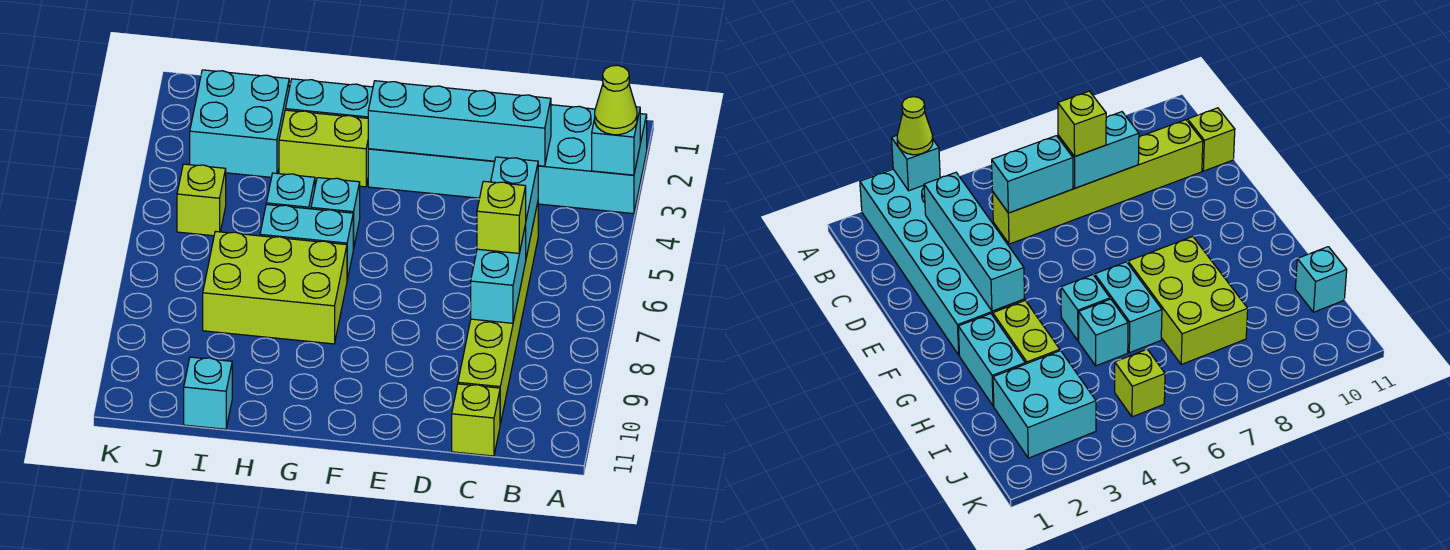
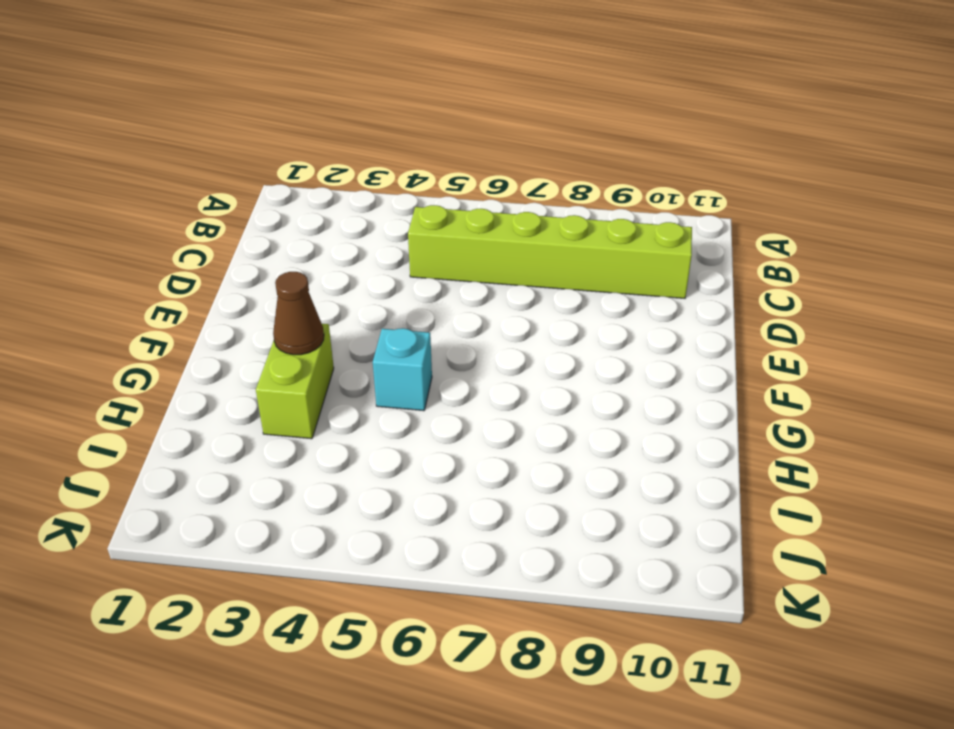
brown 1x1 cone [273,272,324,355] -> none
none -> cyan 2x6 brick [368,105,647,214]
none -> lime 1x1 brick [452,384,500,456]
none -> cyan 1x2 brick [285,79,373,118]

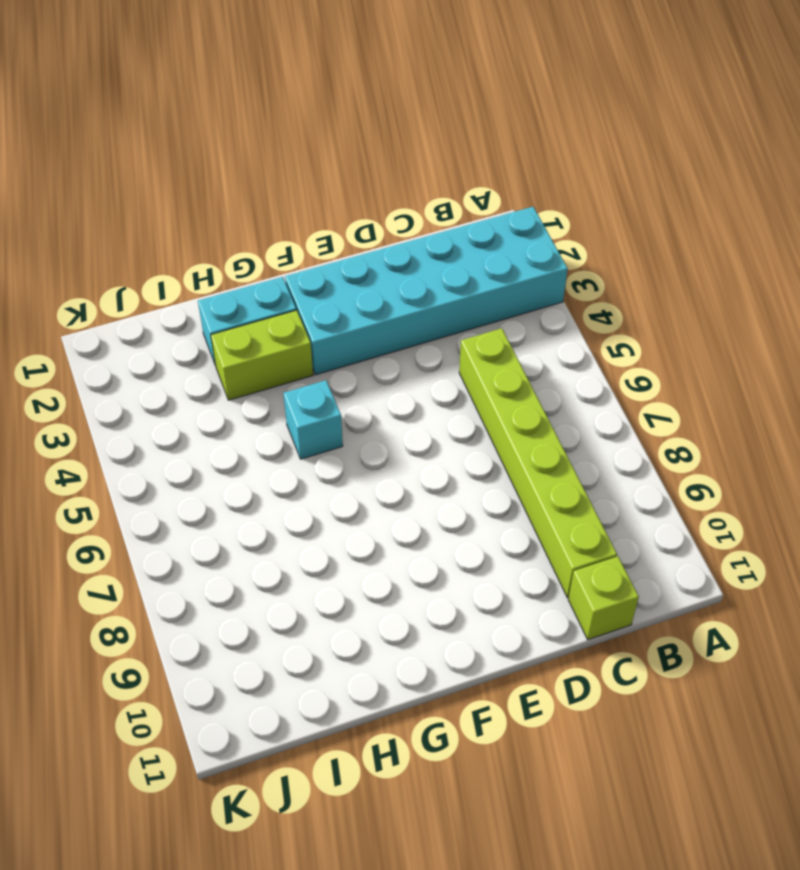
none -> cyan 1x2 brick [260,205,353,279]
none -> lime 2x3 brick [203,231,347,344]
none -> cyan 1x1 brick [266,173,315,209]

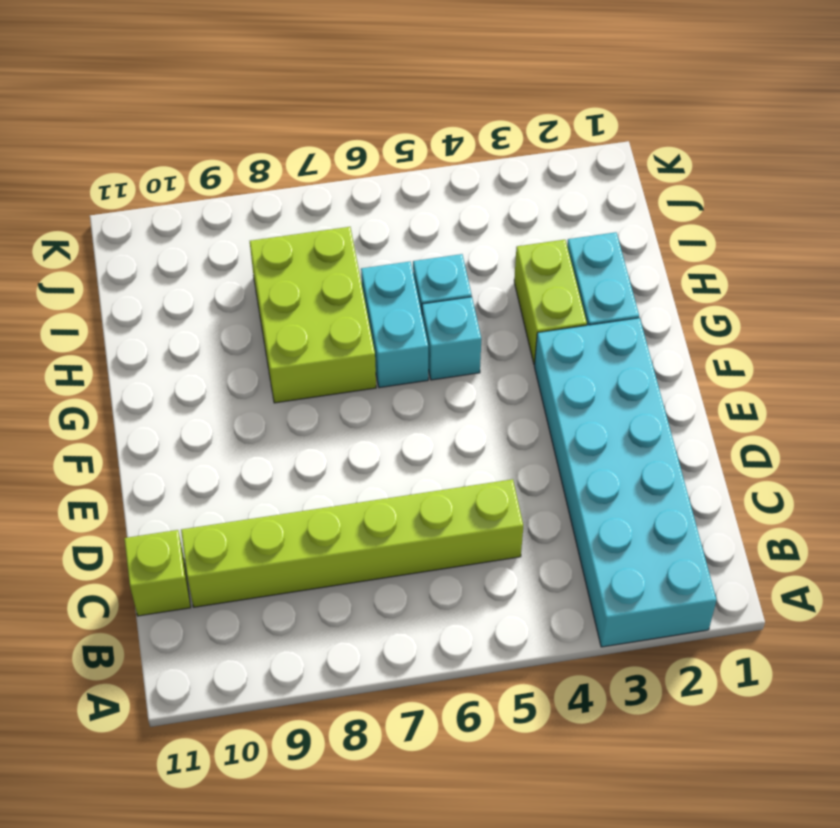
none -> cyan 2x2 brick [190,70,289,177]
none -> cyan 1x1 brick [184,357,232,429]
none -> lime 1x1 brick [177,164,226,236]

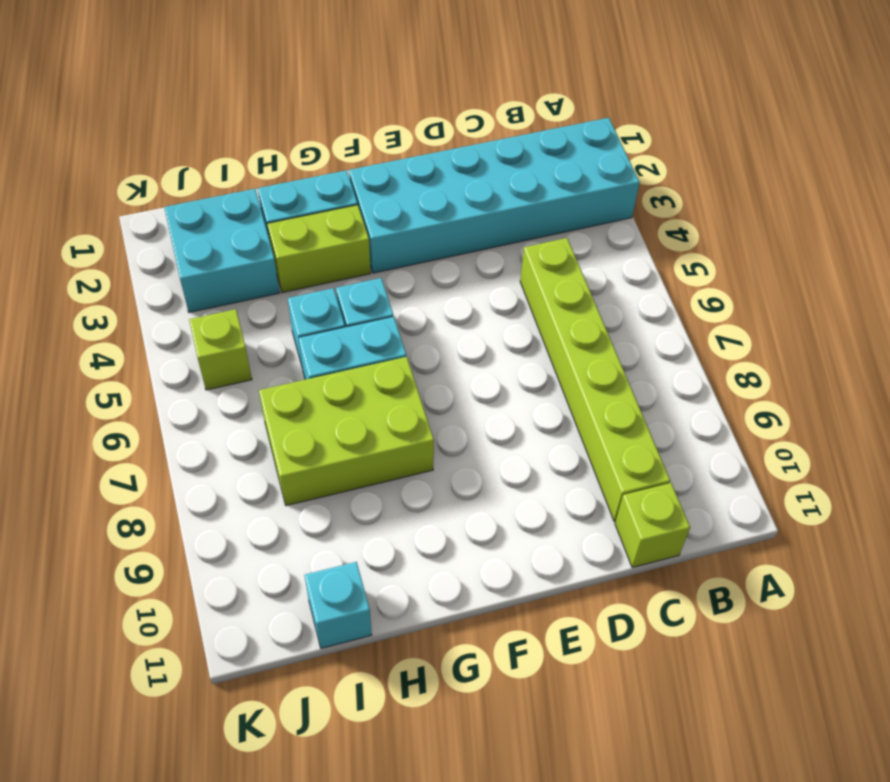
none -> cyan 1x1 brick [592,107,640,175]
none -> cyan 1x4 brick [368,81,551,166]
none -> cyan 1x2 brick [491,157,538,257]

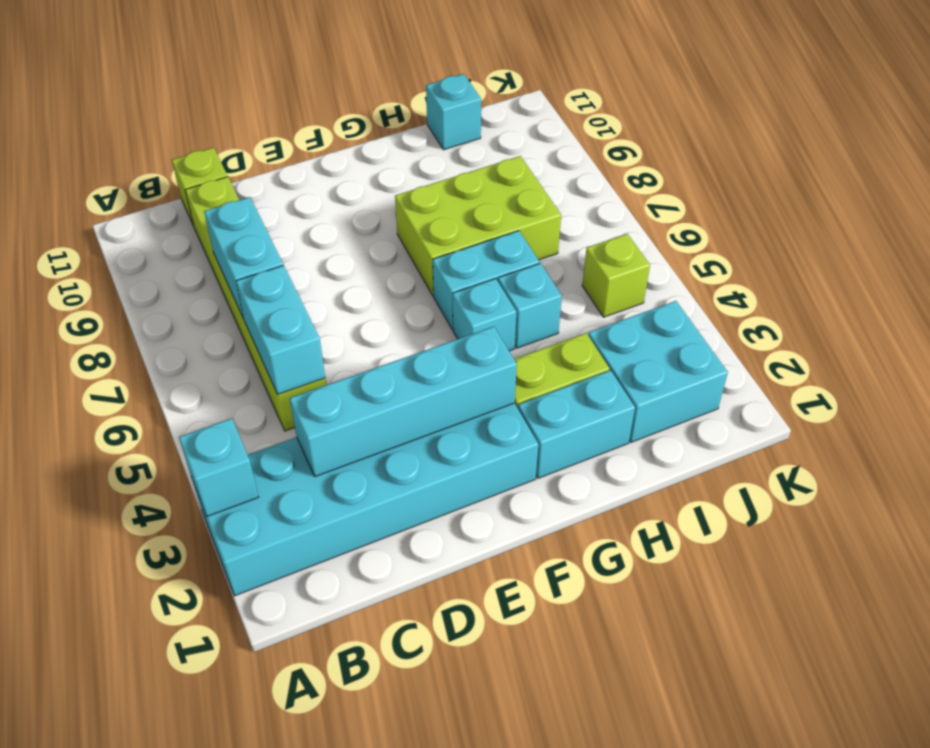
none -> lime 1x1 cone [595,65,637,135]
none -> lime 1x1 brick [477,181,526,253]

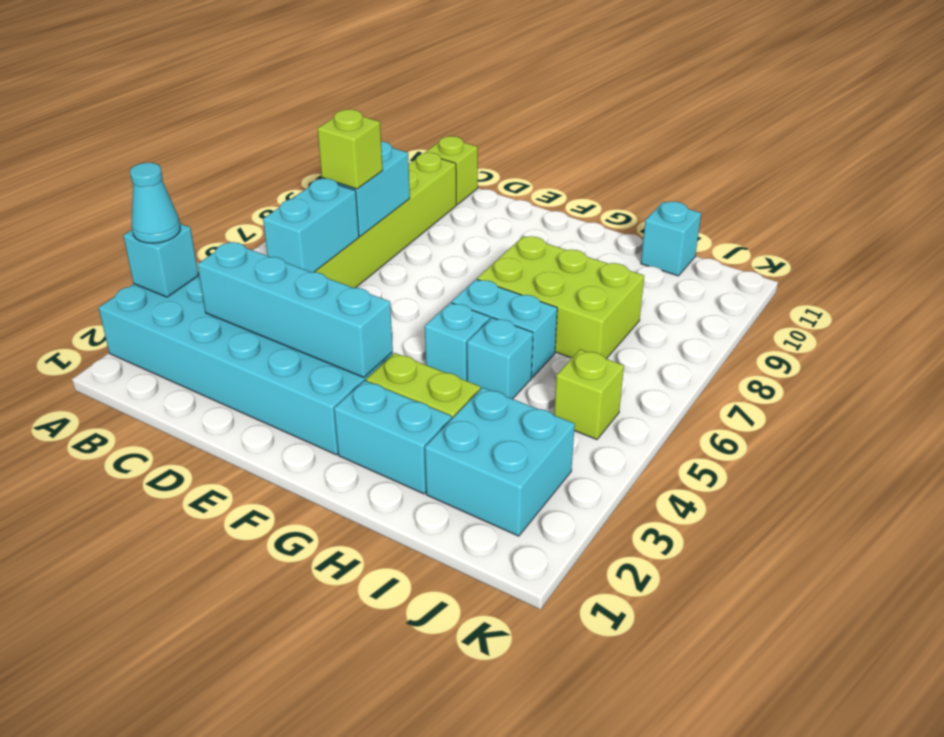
cyan 1x1 cone [130,163,180,243] -> lime 1x1 cone [595,65,637,135]

